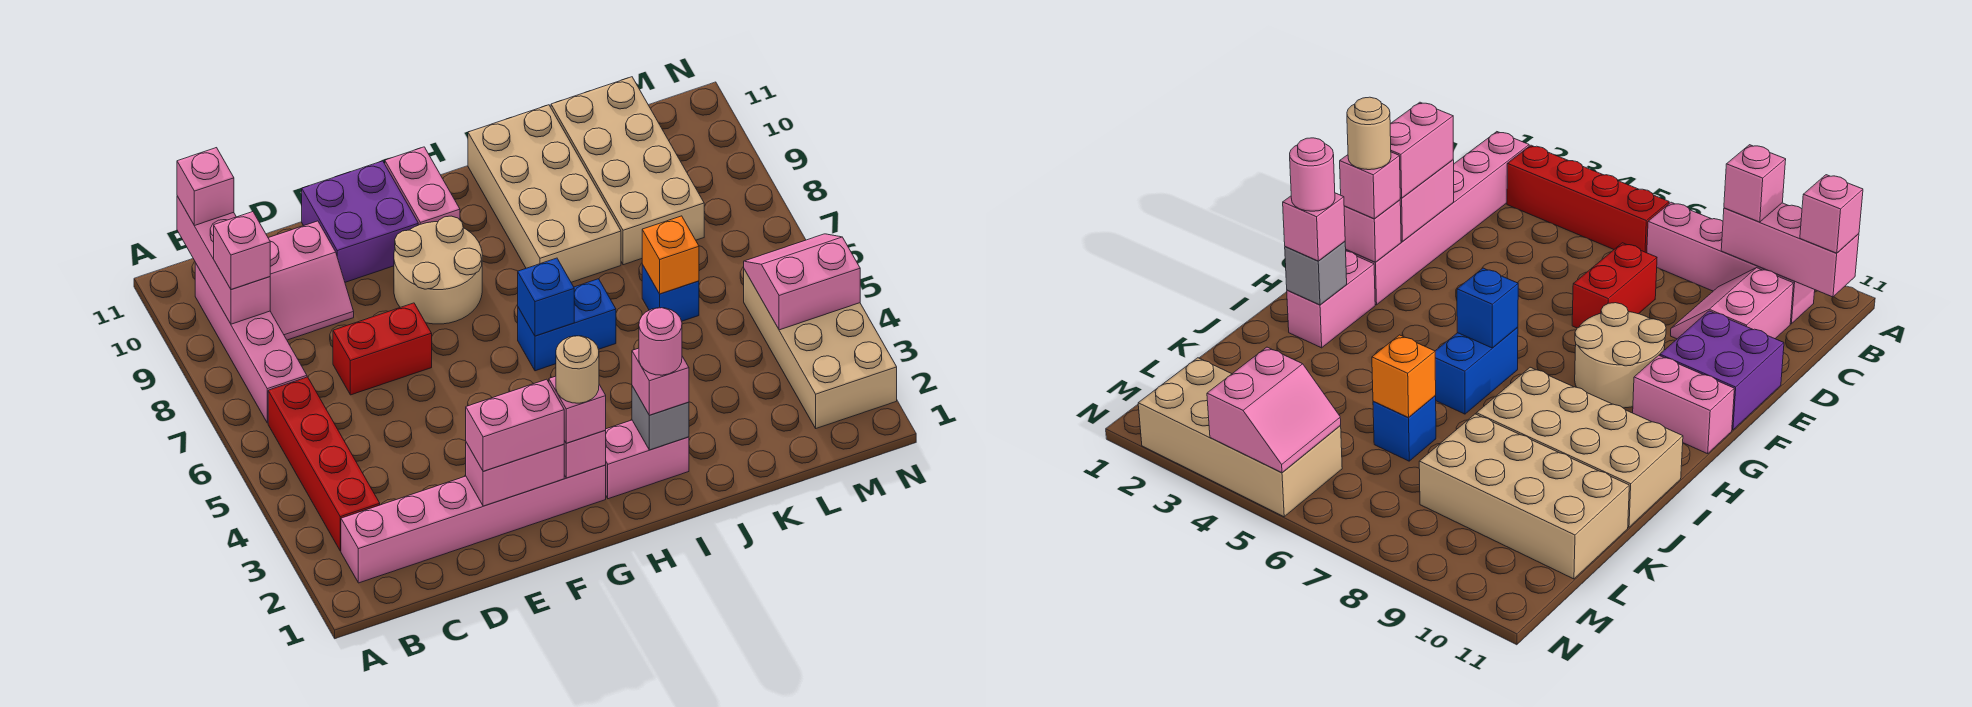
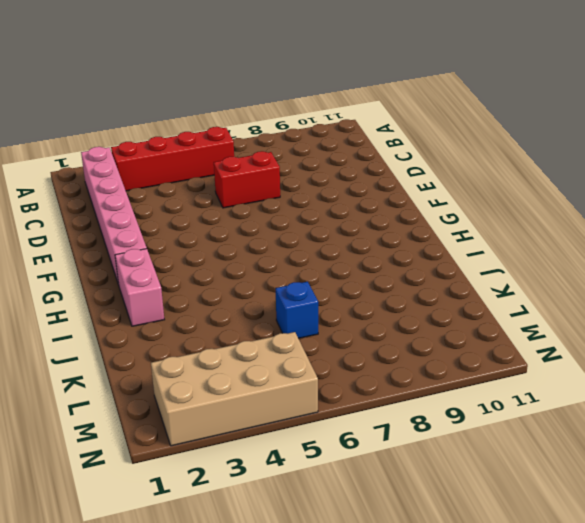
red 1x2 brick [214,151,280,208] -> red 1x2 brick turned to [333,303,432,395]
none -> pink 1x4 brick [195,263,307,423]
none -> pink 2x2 slope [269,221,354,340]
none -> purple 2x2 brick [302,161,418,282]

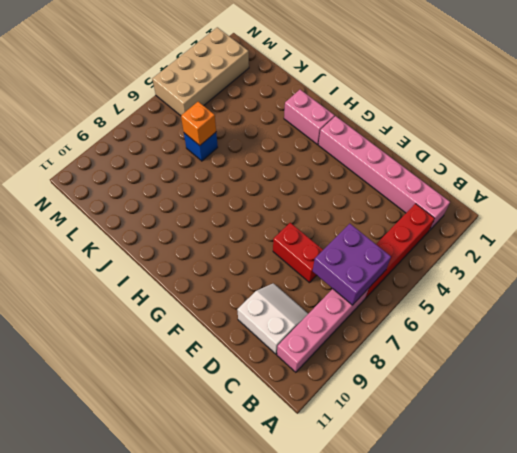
purple 2x2 brick [313,224,391,305] -> purple 2x2 brick moved to [302,161,418,282]
white 2x2 slope [237,283,308,354] -> pink 2x2 slope [269,221,354,340]
none -> tan 2x2 round brick [394,216,482,324]
none -> pink 1x2 brick [385,147,460,225]
none -> blue 1x2 brick [518,279,616,371]

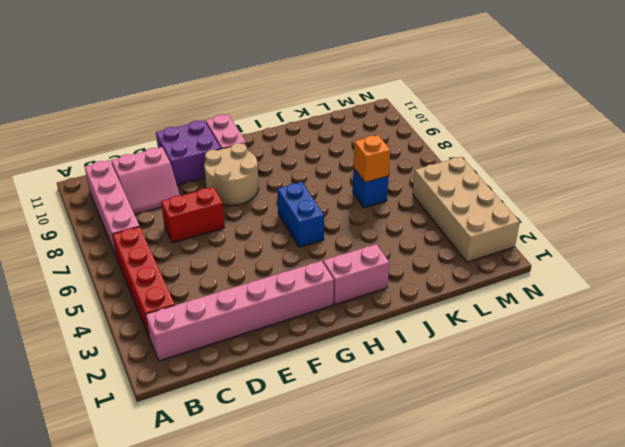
blue 1x2 brick [277,182,324,247] -> blue 1x2 brick turned to [518,279,616,371]
none -> tan 2x4 brick [468,105,621,282]
none -> tan 2x4 brick [551,77,704,265]
none -> pink 1x3 brick [177,196,270,324]

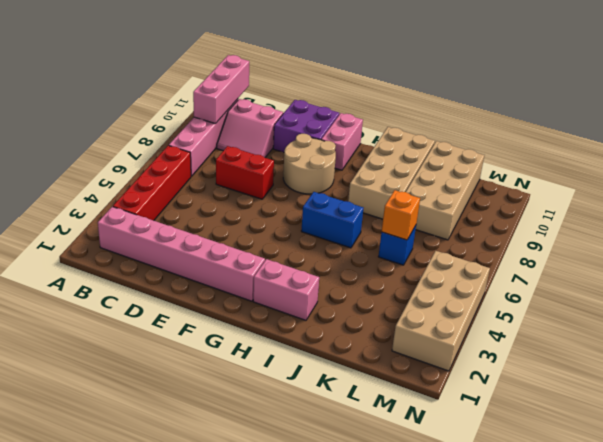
none -> pink 1x2 brick [466,443,564,506]
none -> pink 1x1 brick [564,431,606,478]
none -> blue 1x1 brick [518,258,574,336]

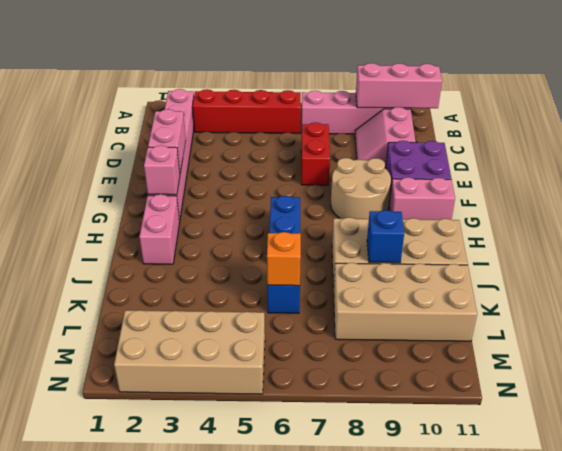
blue 1x1 brick [367,210,404,263] -> blue 1x1 brick moved to [518,258,574,336]
none -> grey 1x1 brick [632,386,689,450]
none -> pink 2x2 slope [744,234,860,330]
none -> pink 1x1 brick [214,212,270,290]

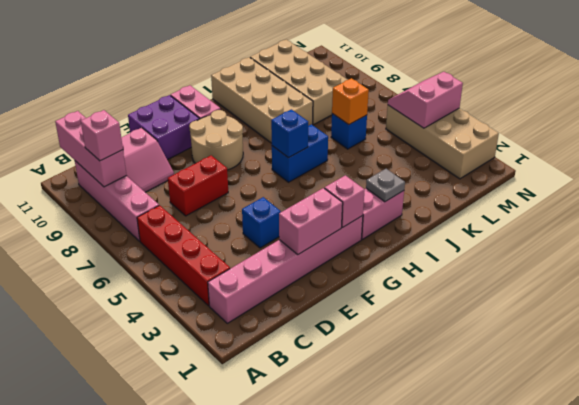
blue 1x1 brick [242,197,281,248] -> none
grey 1x1 plate [366,169,405,202] -> grey 1x1 brick [632,386,689,450]
none -> pink 1x1 brick [177,148,234,226]
none -> pink 1x2 brick [466,379,564,472]
none -> pink 1x1 brick [549,376,606,443]

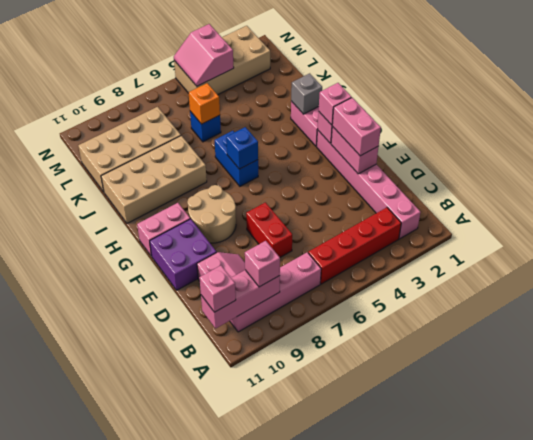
none -> pink 1x1 brick [632,348,689,415]
none -> tan 1x1 round brick [556,336,599,403]
none -> pink 1x1 round brick [639,308,682,375]

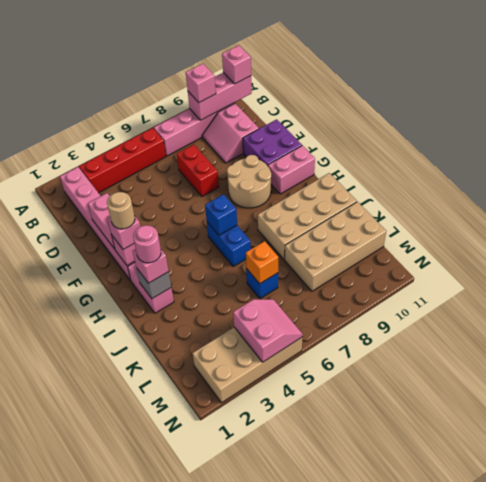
none -> pink 1x2 brick [466,379,564,472]

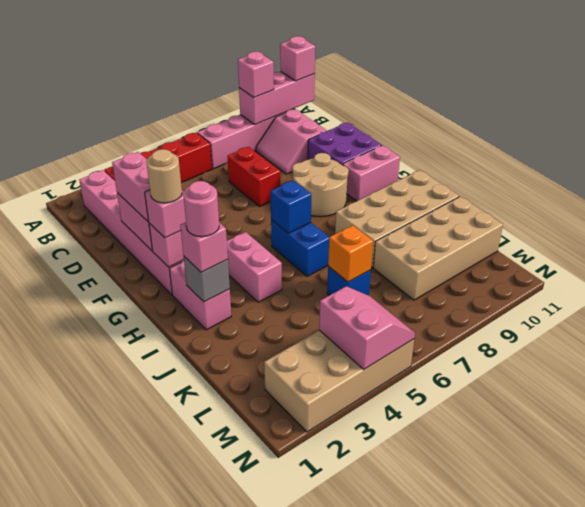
pink 1x2 brick [227,232,282,302] -> none

